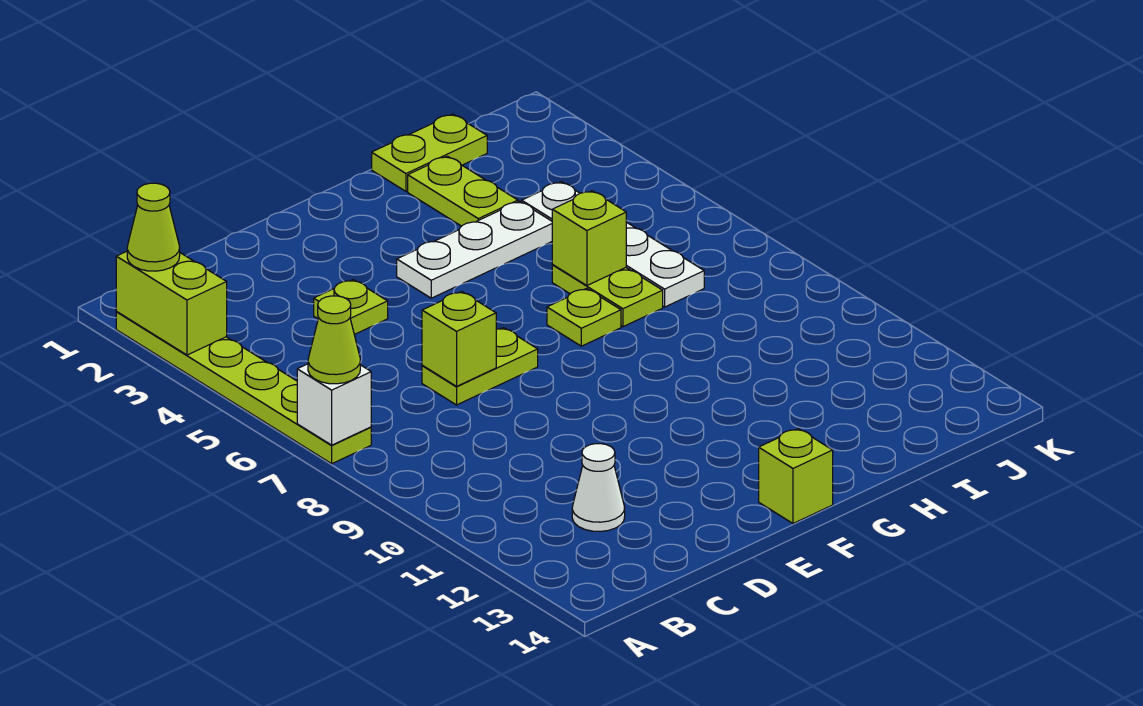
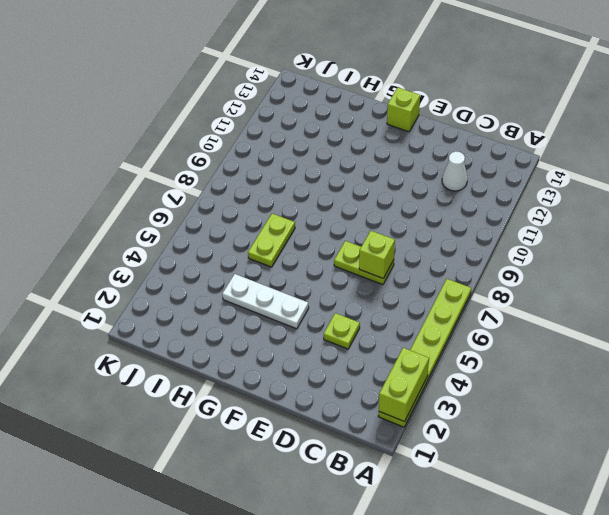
none -> lime 1x1 plate [547,288,621,346]
none -> lime 1x2 plate [372,114,487,191]
none -> lime 1x2 plate [408,156,518,226]

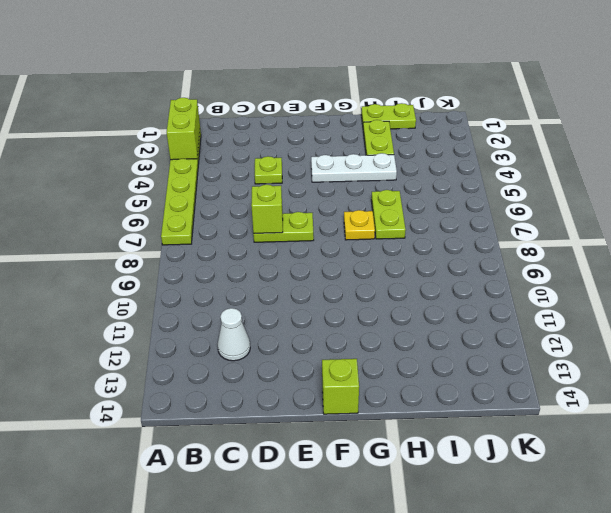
yellow 1x1 plate [344,210,375,240] -> lime 1x1 plate [547,288,621,346]
none -> white 1x4 plate [522,182,704,307]
none -> white 1x1 brick [297,364,371,445]
none -> lime 1x1 brick [552,191,626,286]

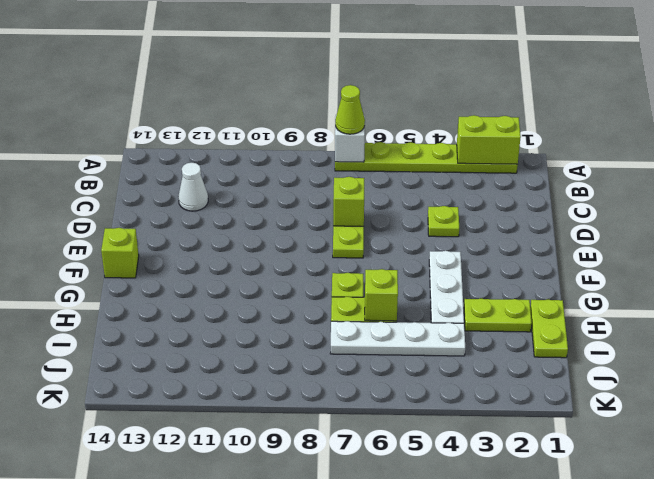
none -> lime 1x1 cone [127,183,180,271]

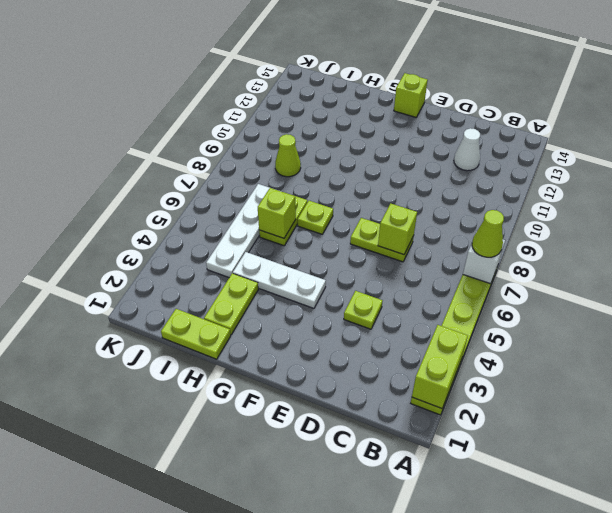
lime 1x1 cone [275,134,301,177] -> lime 1x1 cone moved to [127,183,180,271]

